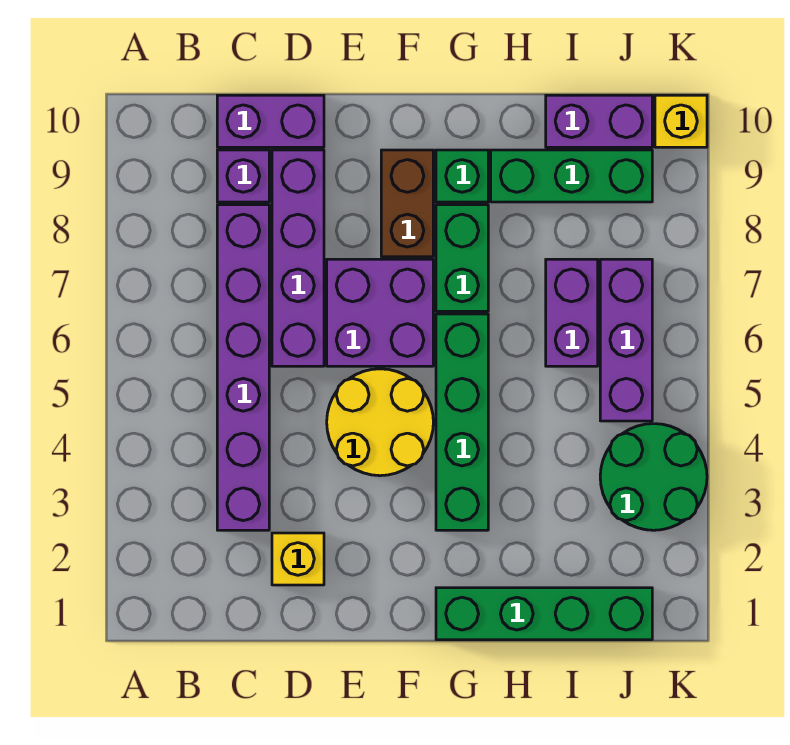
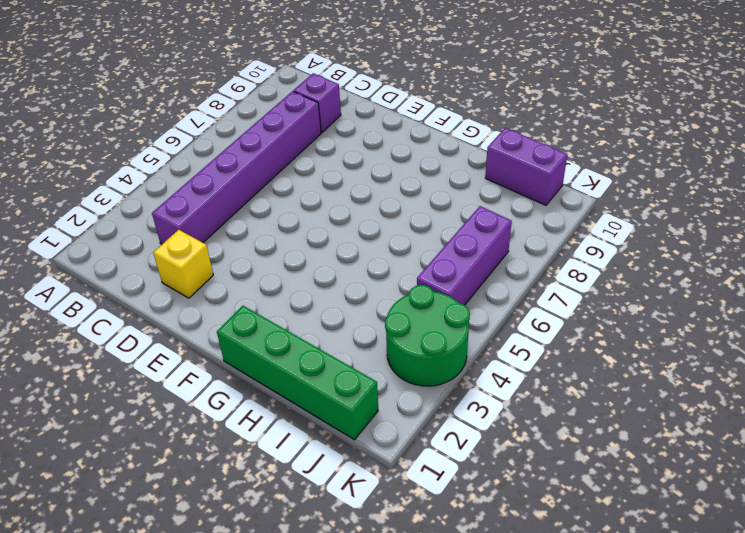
none -> purple 1x2 brick [217,95,324,147]
none -> purple 1x4 brick [272,150,324,366]
none -> yellow 2x2 round brick [327,369,433,476]

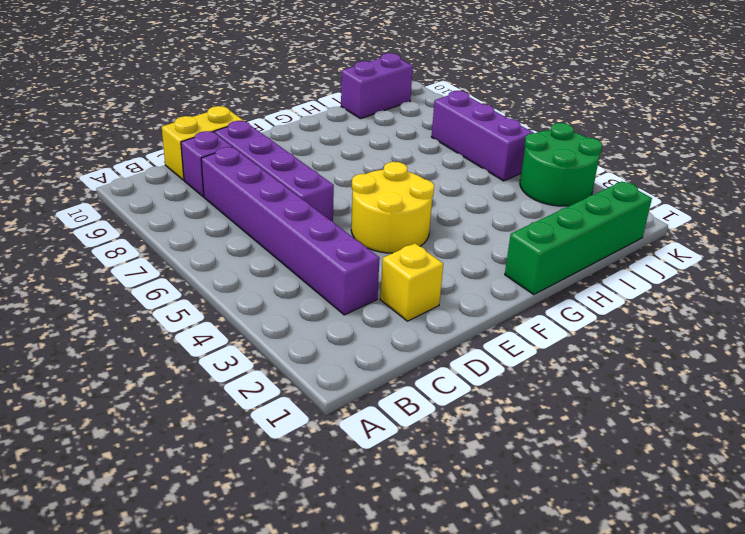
yellow 1x2 brick [162,106,243,180] -> purple 1x2 brick [217,95,324,147]
none -> purple 2x2 brick [327,259,433,366]
none -> brown 1x2 brick [381,150,433,257]
none -> green 1x4 brick [436,314,488,530]

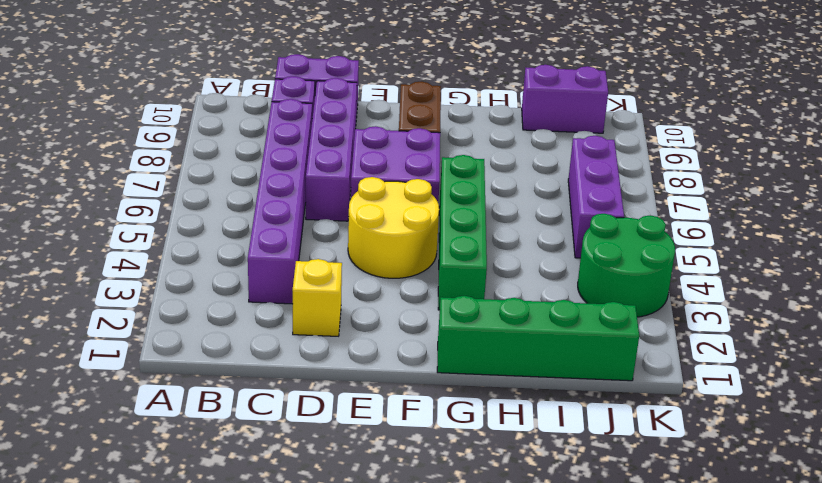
none -> green 1x2 brick [436,205,488,311]
none -> green 1x1 brick [436,150,488,202]
none -> green 1x3 brick [491,150,652,202]

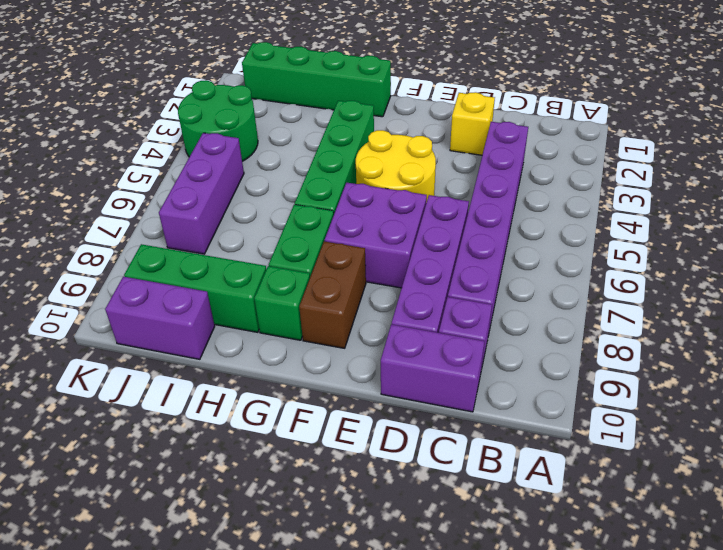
none -> purple 1x2 brick [546,259,598,366]
none -> yellow 1x1 brick [655,95,707,147]

